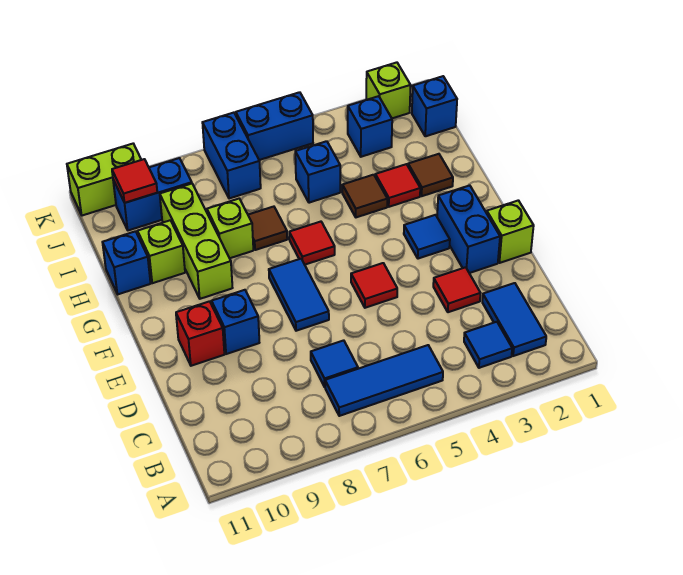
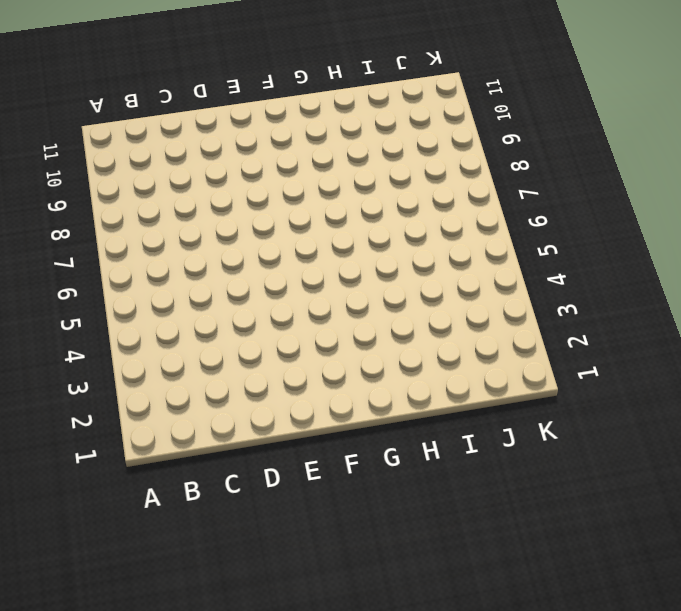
none -> blue 1x2 tile [482,283,546,356]
none -> blue 1x1 tile [464,322,512,368]
none -> blue 1x3 tile [325,345,443,416]
none -> blue 1x1 tile [311,340,358,387]

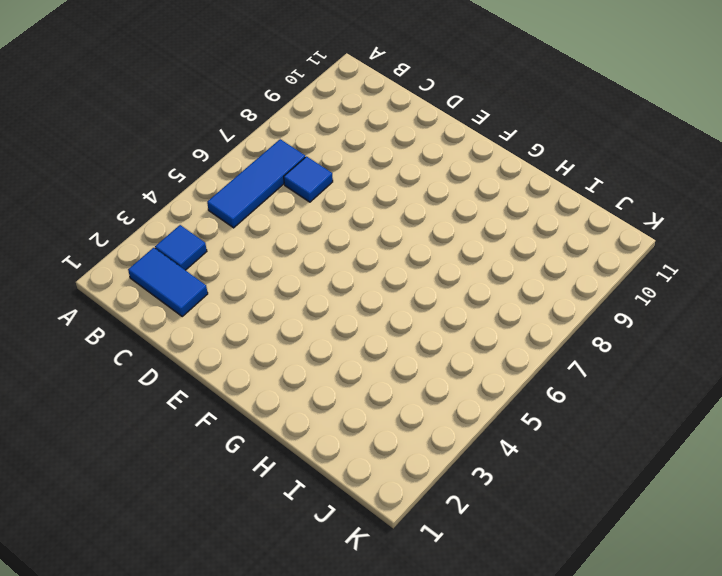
none -> red 1x1 tile [433,267,481,312]
none -> lime 1x1 brick [487,200,534,263]
none -> blue 1x2 brick [437,185,500,273]
none -> red 1x1 tile [351,263,397,308]

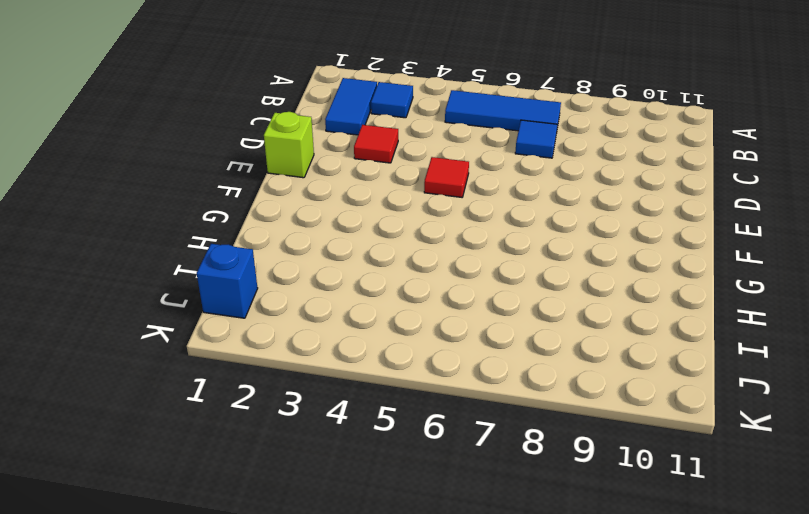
none -> blue 1x2 brick [437,185,500,273]
none -> blue 1x2 tile [269,259,329,331]
none -> blue 1x1 brick [212,290,259,354]
none -> red 1x1 brick [176,301,224,366]

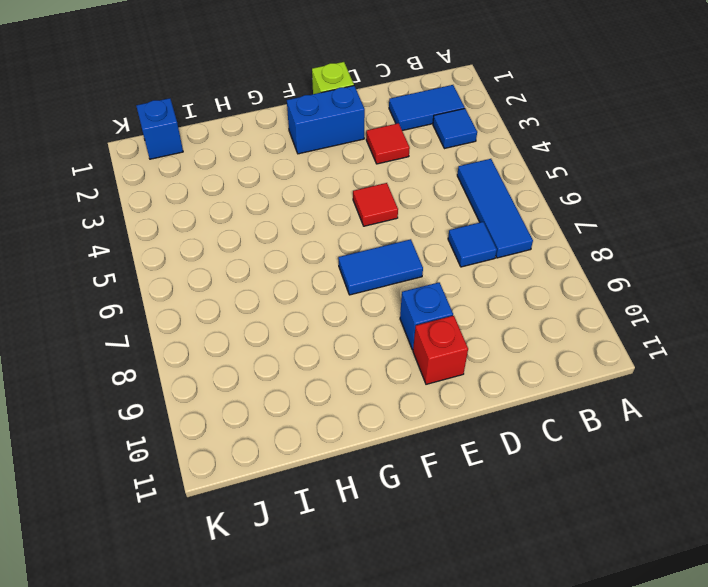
none -> blue 1x1 tile [404,215,450,259]
none -> red 1x1 tile [289,222,335,265]
none -> lime 1x3 brick [160,184,232,299]
none -> brown 1x1 tile [408,154,453,196]

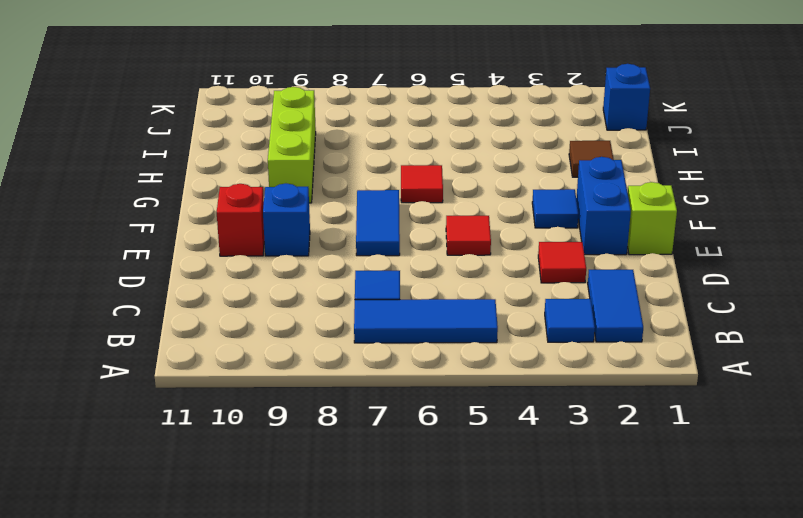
none -> red 1x1 tile [375,164,420,207]
none -> brown 1x1 tile [342,175,387,217]
none -> brown 1x1 tile [248,207,287,250]
none -> lime 1x1 brick [207,199,253,258]

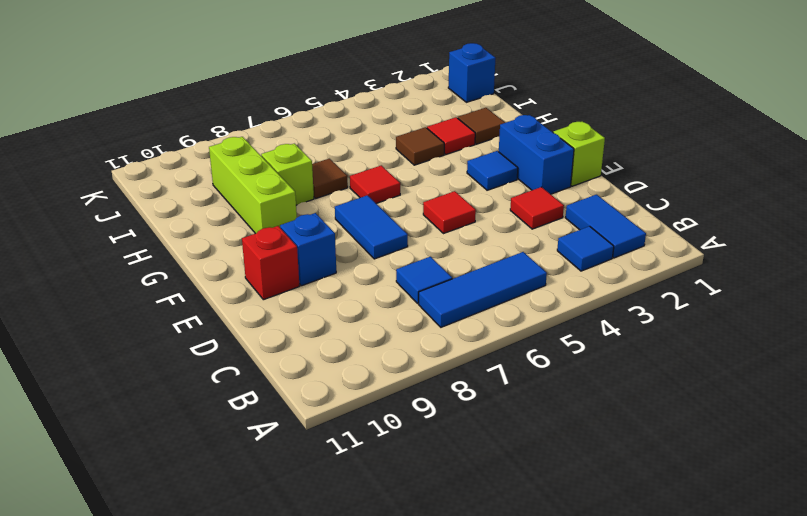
none -> lime 1x1 brick [138,220,185,283]
none -> blue 1x1 brick [103,231,151,294]
none -> blue 1x1 brick [295,141,340,203]
none -> blue 1x1 brick [348,96,392,157]

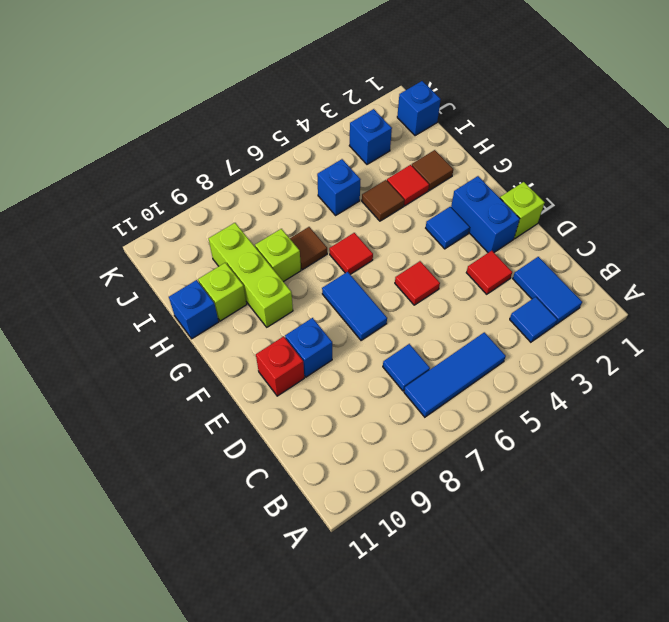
none -> blue 1x2 brick [202,113,261,199]
none -> blue 1x2 brick [113,158,192,230]
none -> lime 1x1 brick [366,62,411,118]
none -> blue 1x2 brick [236,92,313,160]

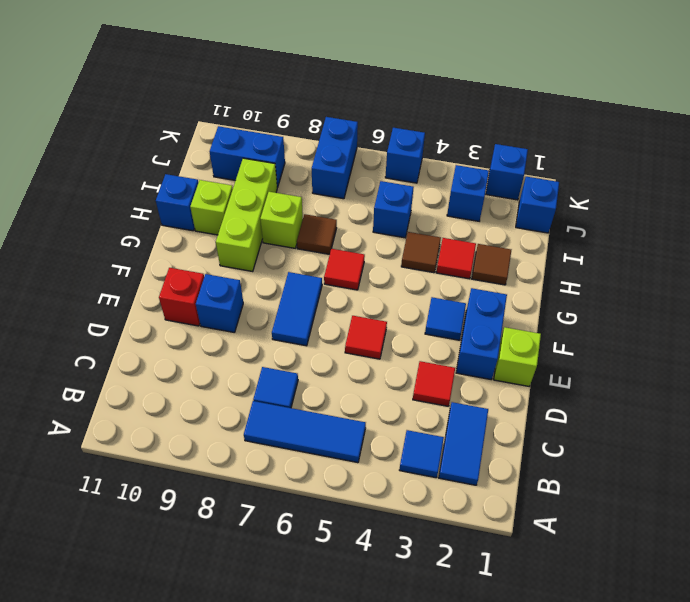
blue 1x1 brick [486,144,528,200] -> lime 1x1 brick [366,62,411,118]
blue 1x1 brick [385,128,425,183] -> blue 1x2 brick [236,92,313,160]
none -> lime 1x2 brick [67,144,141,216]
none -> red 1x1 tile [112,159,157,203]

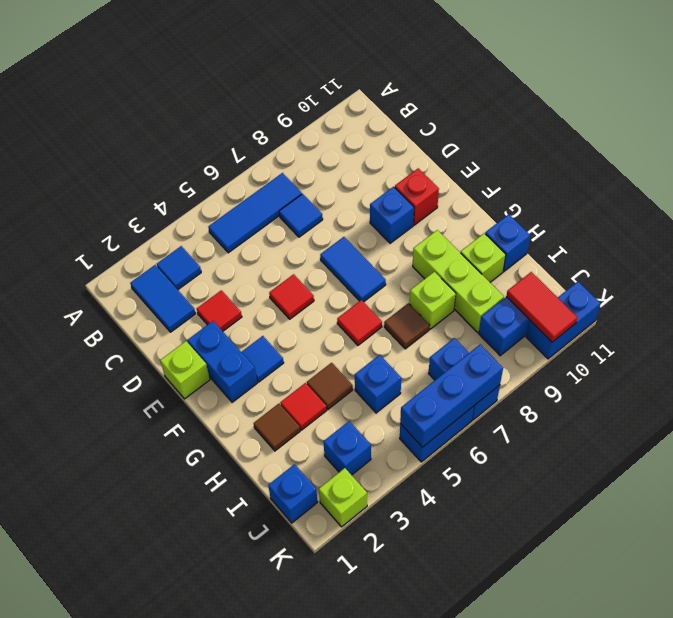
red 1x2 tile [506,272,578,342] -> red 1x1 tile [112,159,157,203]
blue 1x3 brick [400,344,503,447] -> none
blue 1x2 brick [526,282,601,359] -> lime 1x2 brick [67,144,141,216]

